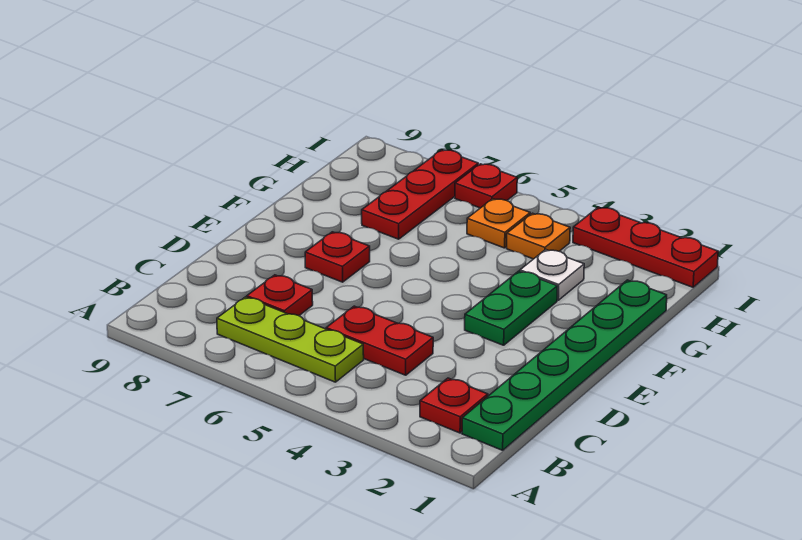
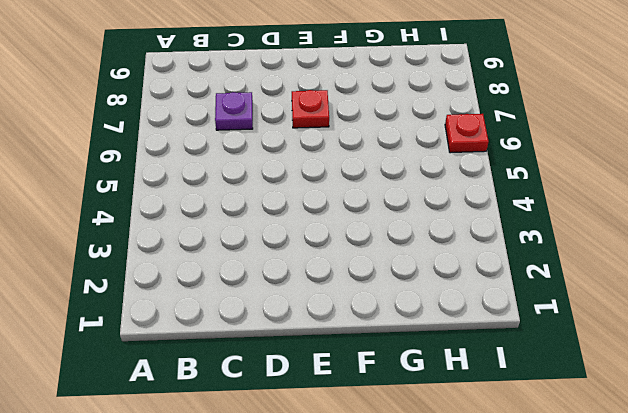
purple 1x1 plate [215,92,253,130] -> red 1x1 plate [247,275,313,316]
none -> green 1x6 plate [462,280,667,450]
none -> red 1x1 plate [420,378,488,433]
none -> lime 1x3 plate [217,297,364,382]

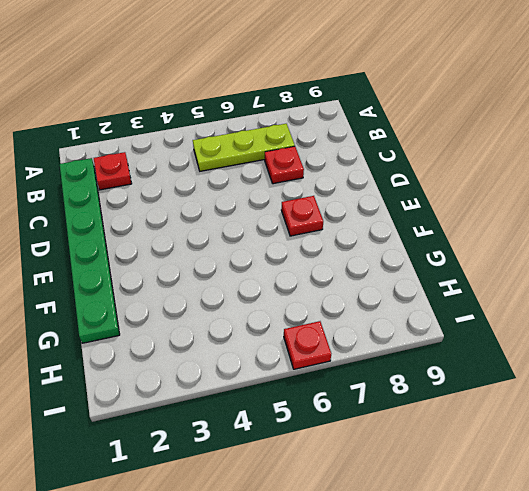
none -> red 1x2 plate [326,306,433,375]
none -> green 1x2 plate [465,271,558,345]
none -> white 1x1 plate [520,249,584,300]

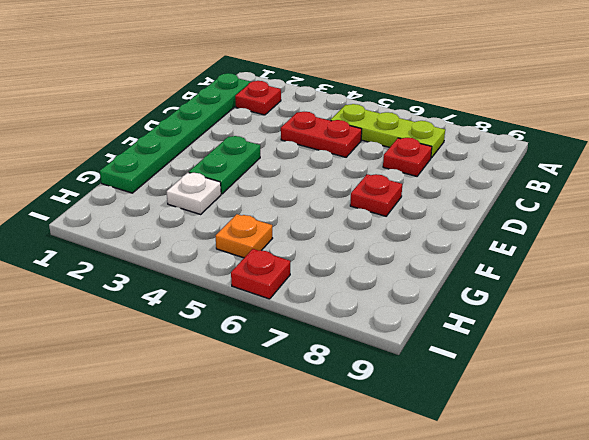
none -> red 1x3 plate [362,150,478,239]
none -> orange 1x1 plate [507,213,570,259]
none -> red 1x3 plate [573,207,718,287]

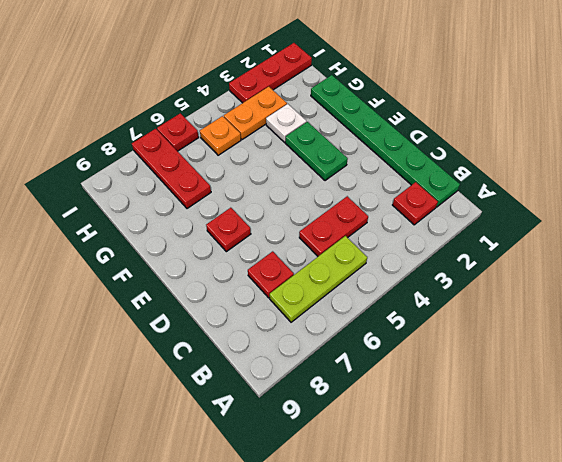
orange 1x2 plate [224,87,287,140] -> orange 1x1 plate [507,213,570,259]

